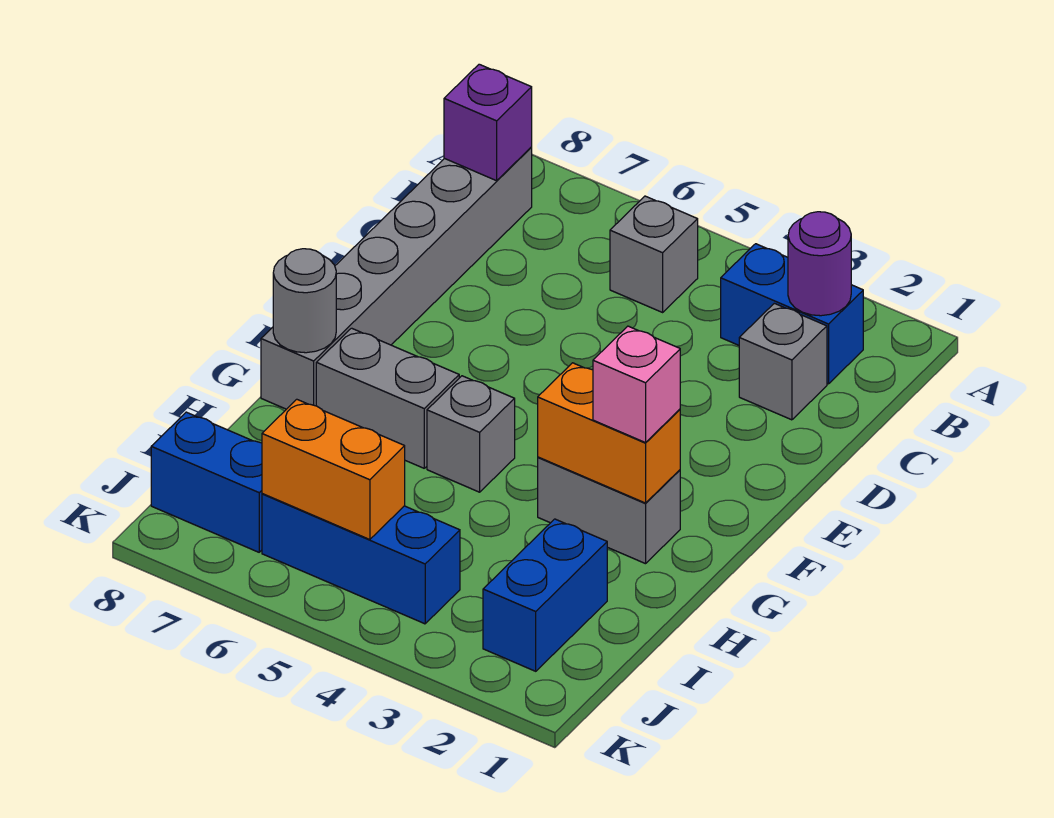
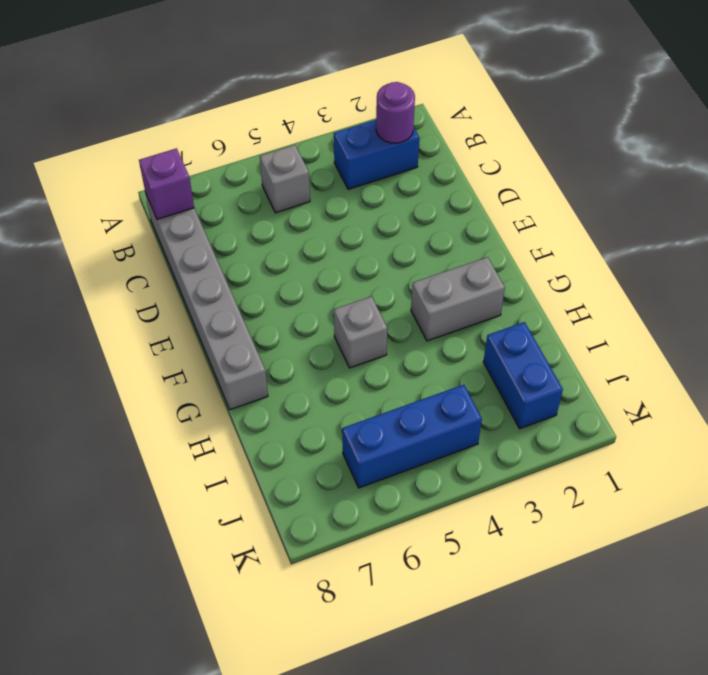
none -> grey 1x1 brick [739,303,827,420]
none -> grey 1x2 brick [316,328,459,468]
none -> blue 1x2 brick [151,412,262,552]

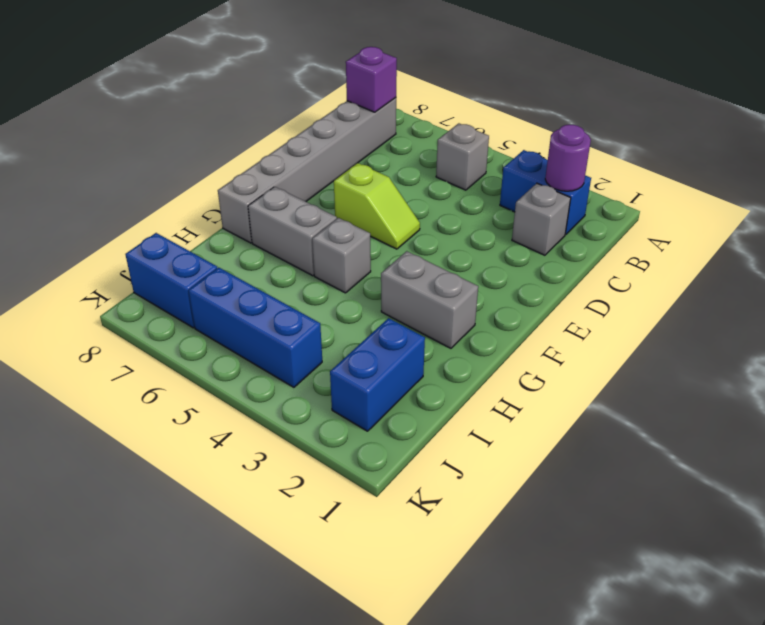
lime 1x2 slope [334,163,420,249] -> none
none -> orange 1x2 brick [538,363,680,503]
none -> grey 1x1 round brick [273,249,336,353]
none -> orange 1x2 brick [262,399,405,540]

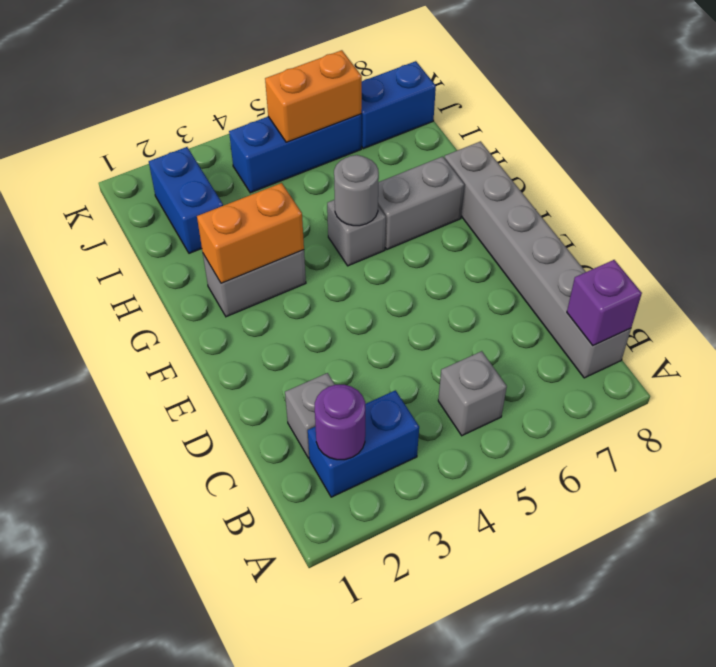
grey 1x1 round brick [334,155,379,226] -> grey 1x1 round brick moved to [273,249,336,353]
none -> pink 1x1 brick [593,326,680,443]

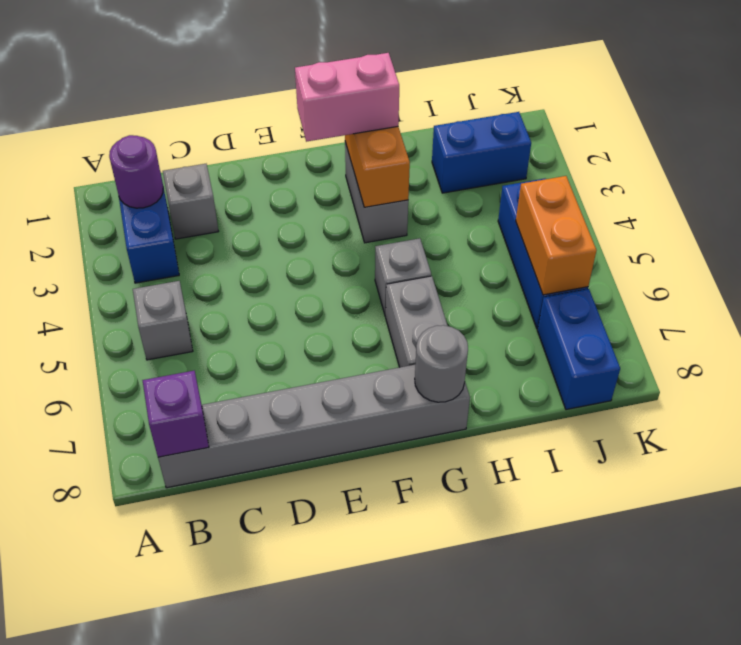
pink 1x2 brick [295,53,399,142] -> pink 1x1 brick [593,326,680,443]

